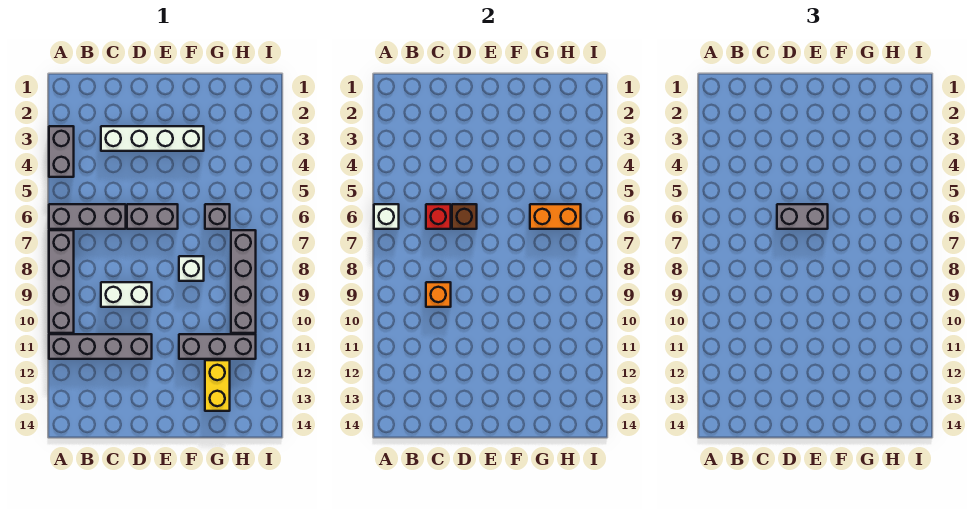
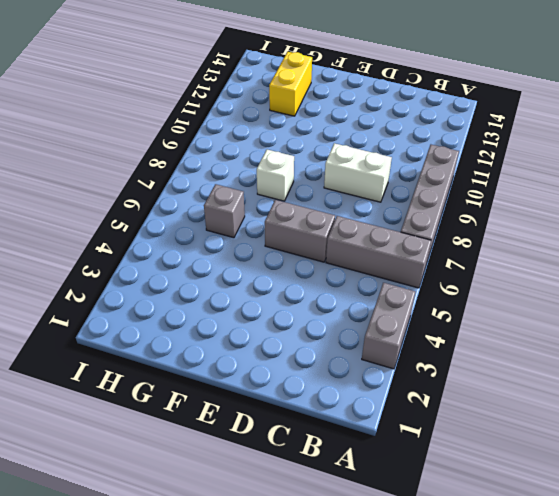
none -> grey 1x4 brick [49,334,152,359]
none -> white 1x4 brick [101,126,204,151]
none -> grey 1x3 brick [179,334,256,359]

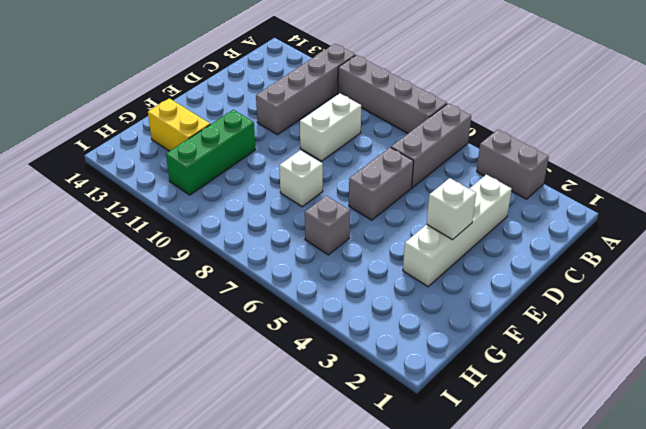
white 1x1 brick [427,178,476,240] -> white 1x1 brick moved to [374,204,399,229]
green 1x3 brick [166,110,256,195] -> grey 1x3 brick [179,334,256,359]
none -> grey 1x4 brick [231,230,256,333]
none -> red 1x1 brick [426,204,451,229]
none -> orange 1x1 brick [426,282,451,307]

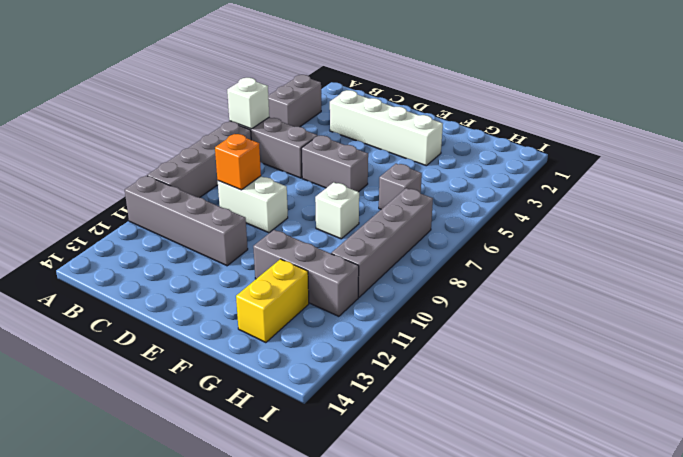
none -> red 1x1 brick [426,204,451,229]
none -> brown 1x1 brick [452,204,477,229]
none -> orange 1x2 brick [530,204,581,229]

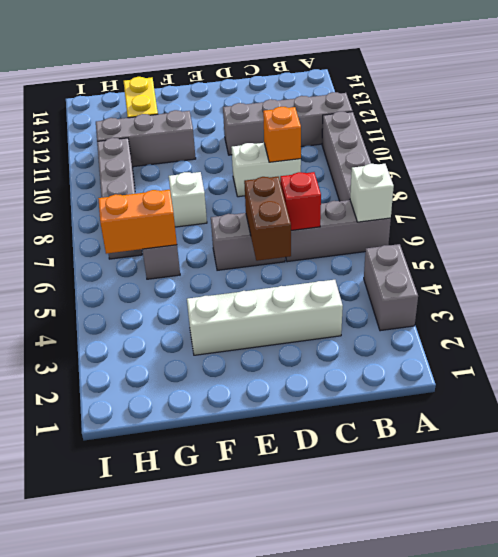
brown 1x2 brick [244,177,291,261] -> brown 1x1 brick [452,204,477,229]
none -> grey 1x2 brick [777,204,828,229]

